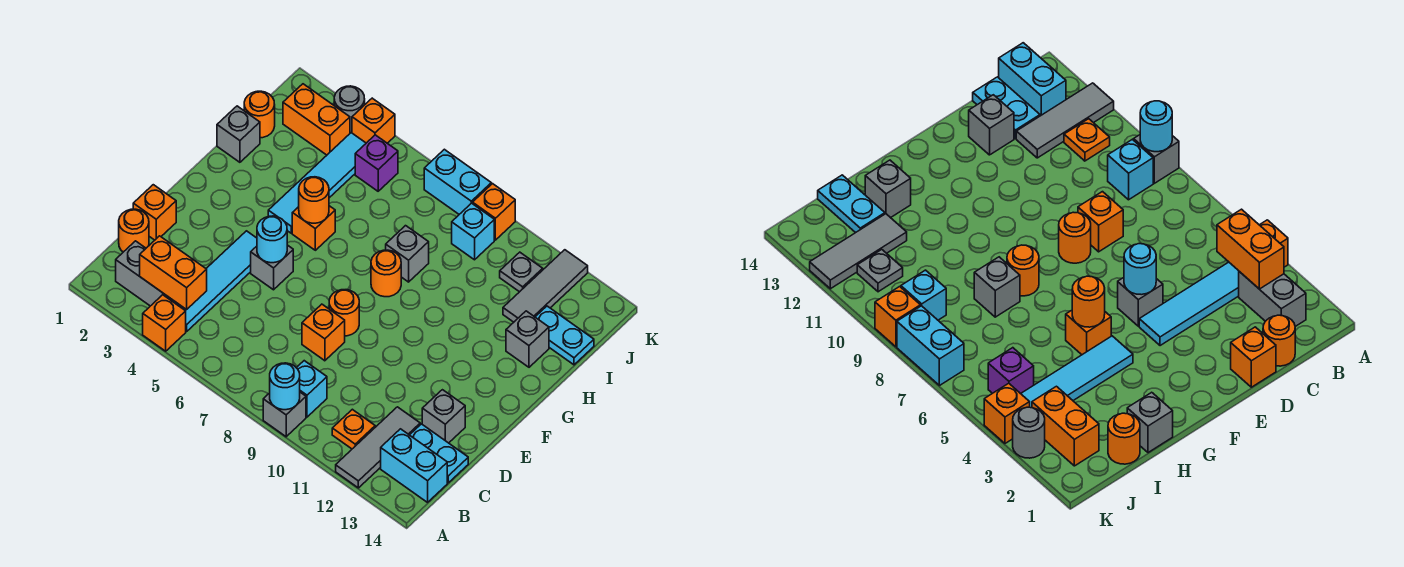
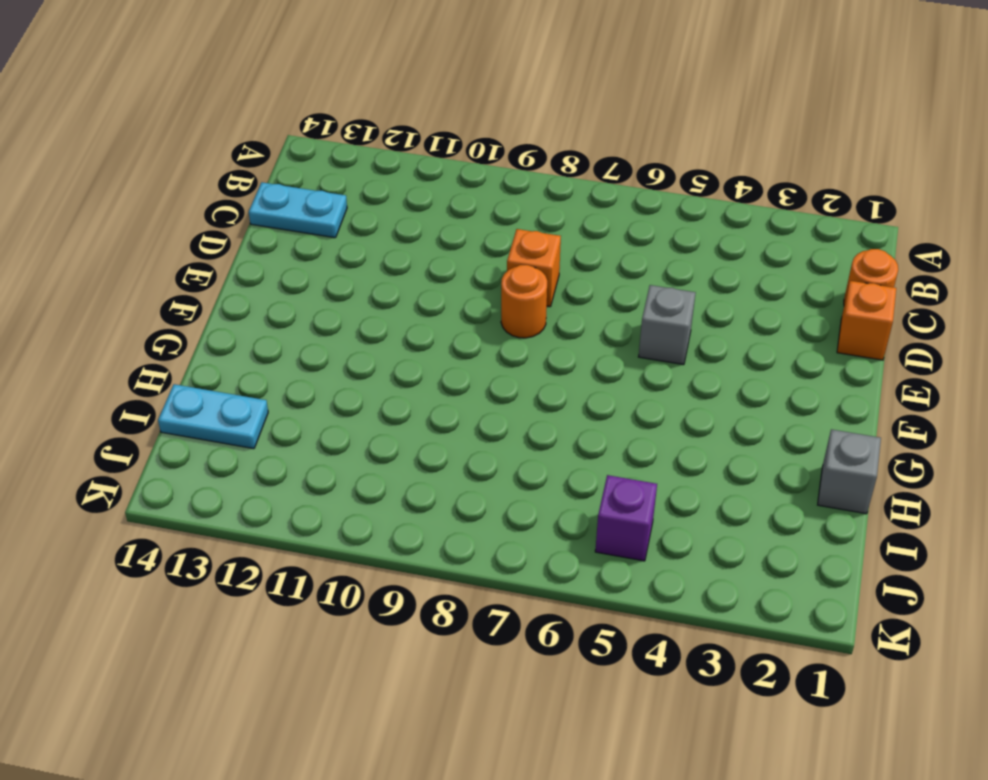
none -> orange 1x1 brick [143,295,186,351]
none -> grey 1x1 brick [263,392,306,437]
none -> grey 1x3 tile [336,407,420,488]
none -> grey 1x2 brick [116,241,172,306]

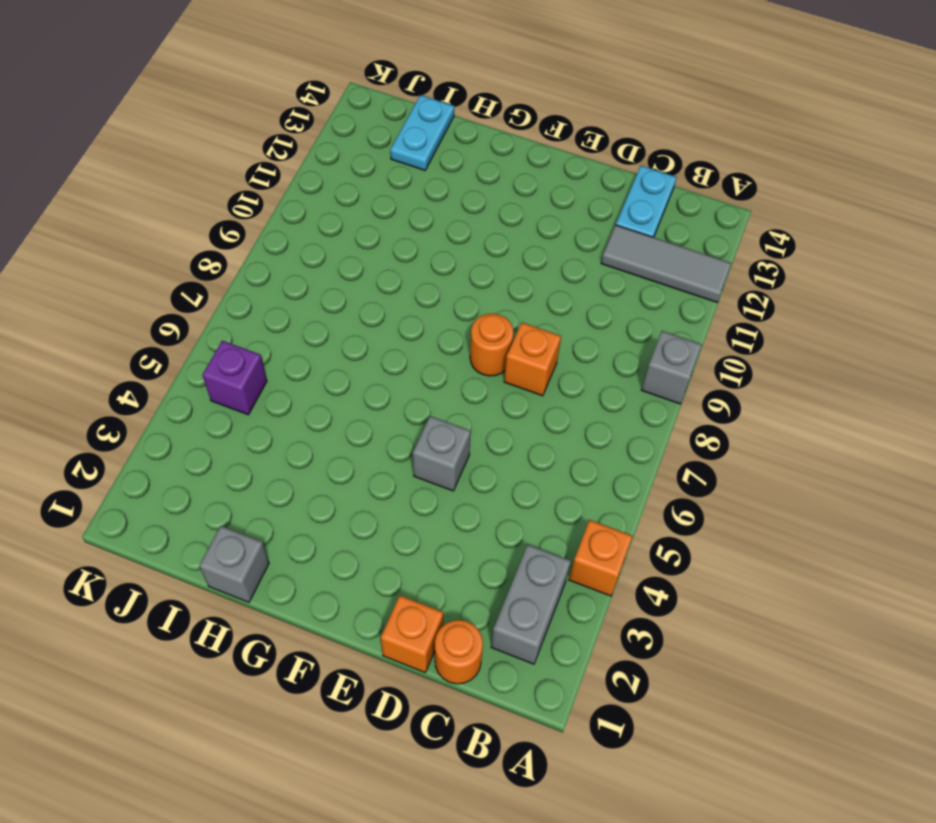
none -> cyan 1x4 tile [172,231,257,332]
none -> cyan 1x1 brick [297,361,327,417]
none -> orange 1x1 plate [332,409,375,449]
none -> cyan 1x2 brick [381,429,447,502]

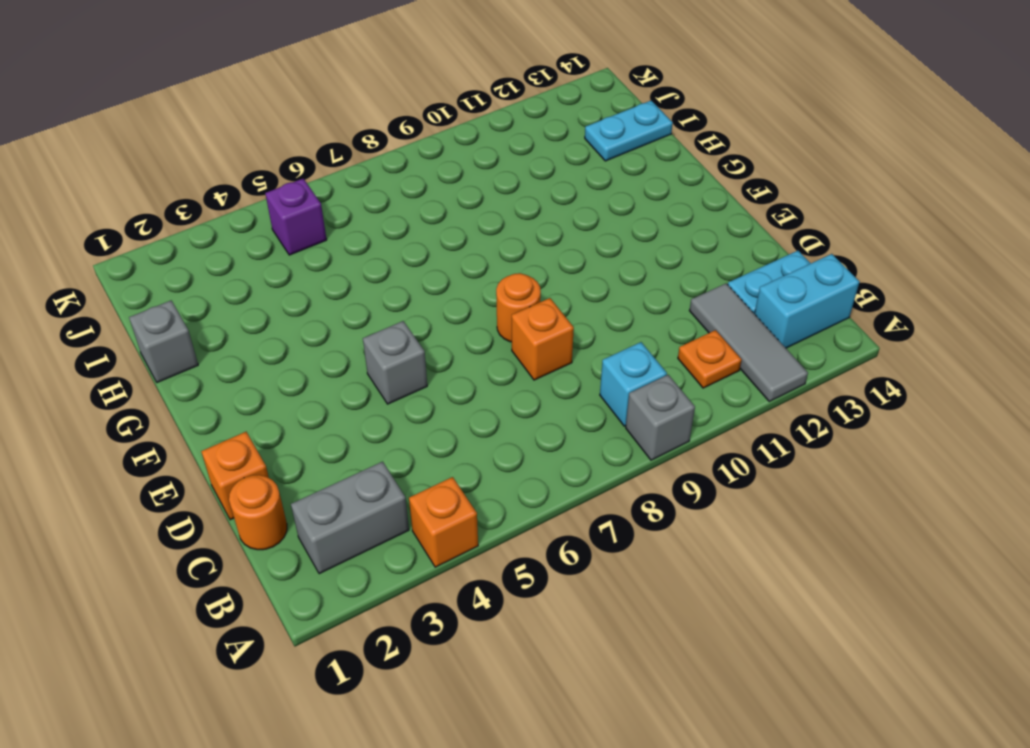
none -> cyan 1x4 tile [172,231,257,332]
none -> grey 1x1 brick [422,390,465,443]
none -> cyan 1x4 tile [268,133,366,233]
none -> orange 1x1 brick [292,206,335,250]

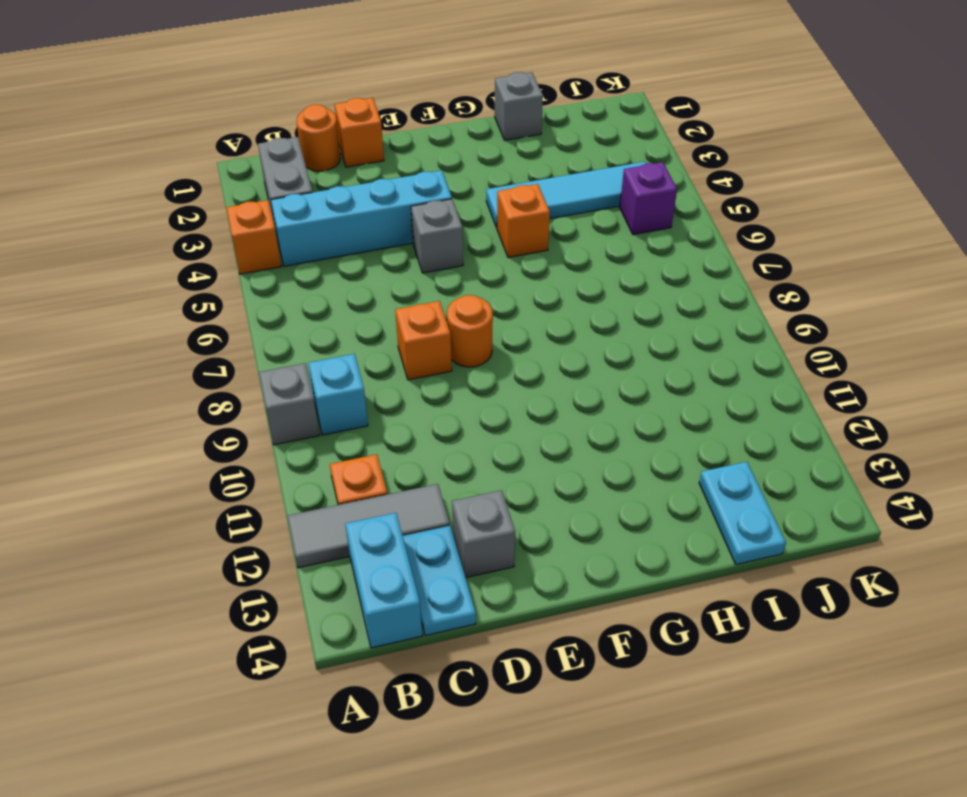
cyan 1x4 brick [271,170,452,266] -> cyan 1x4 tile [172,231,257,332]
none -> orange 1x1 round brick [371,250,401,297]
none -> grey 1x1 brick [386,226,429,282]
none -> grey 1x1 brick [506,311,549,367]
none -> orange 1x1 round brick [244,91,275,138]

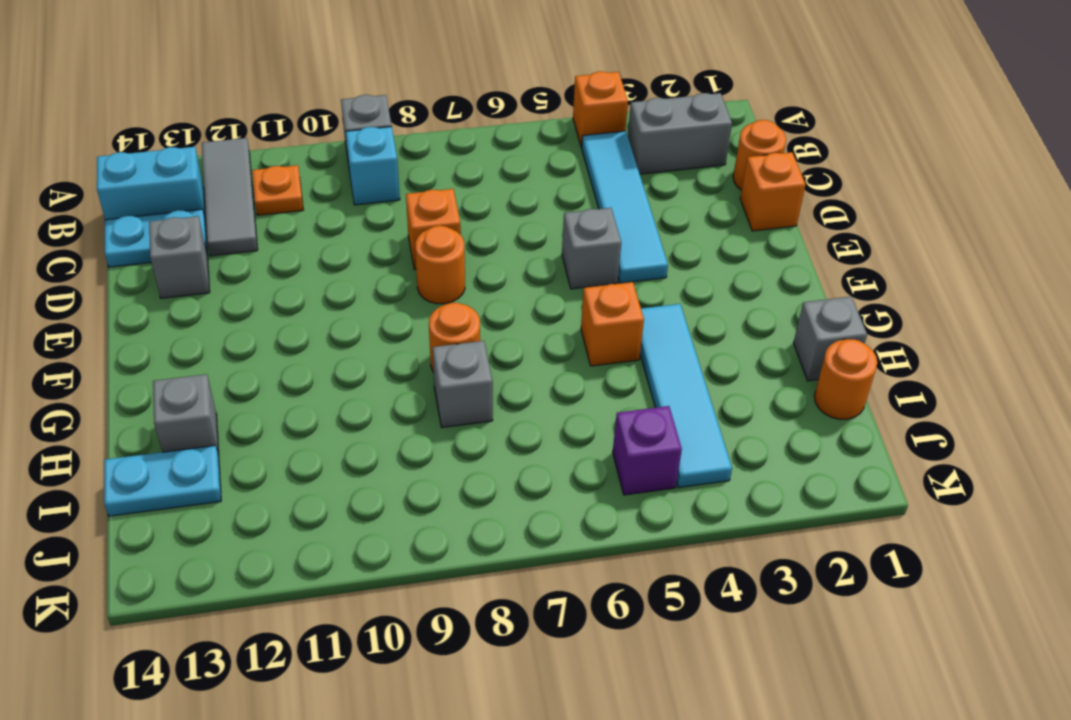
none -> grey 1x3 tile [503,250,588,322]
none -> orange 1x2 brick [283,84,350,155]
none -> cyan 1x1 brick [452,203,494,260]
none -> grey 1x1 plate [500,252,543,292]

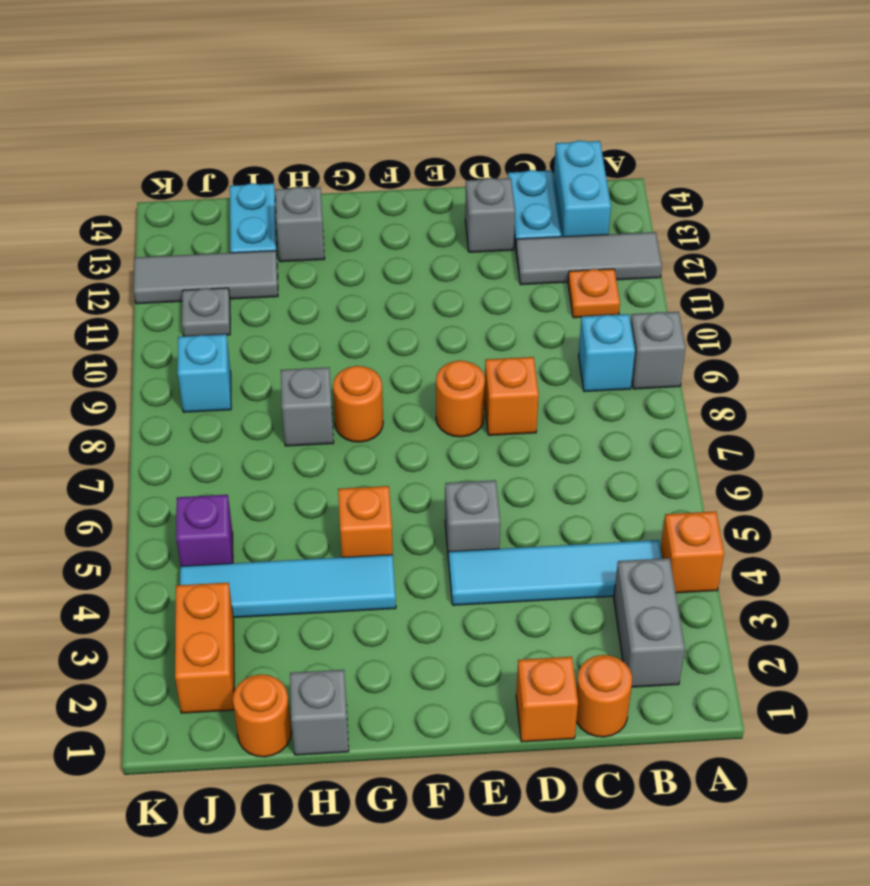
none -> grey 1x1 round brick [334,86,365,133]
none -> orange 1x1 brick [352,98,395,143]
none -> cyan 1x2 brick [424,149,491,214]
none -> orange 1x1 brick [473,184,515,240]

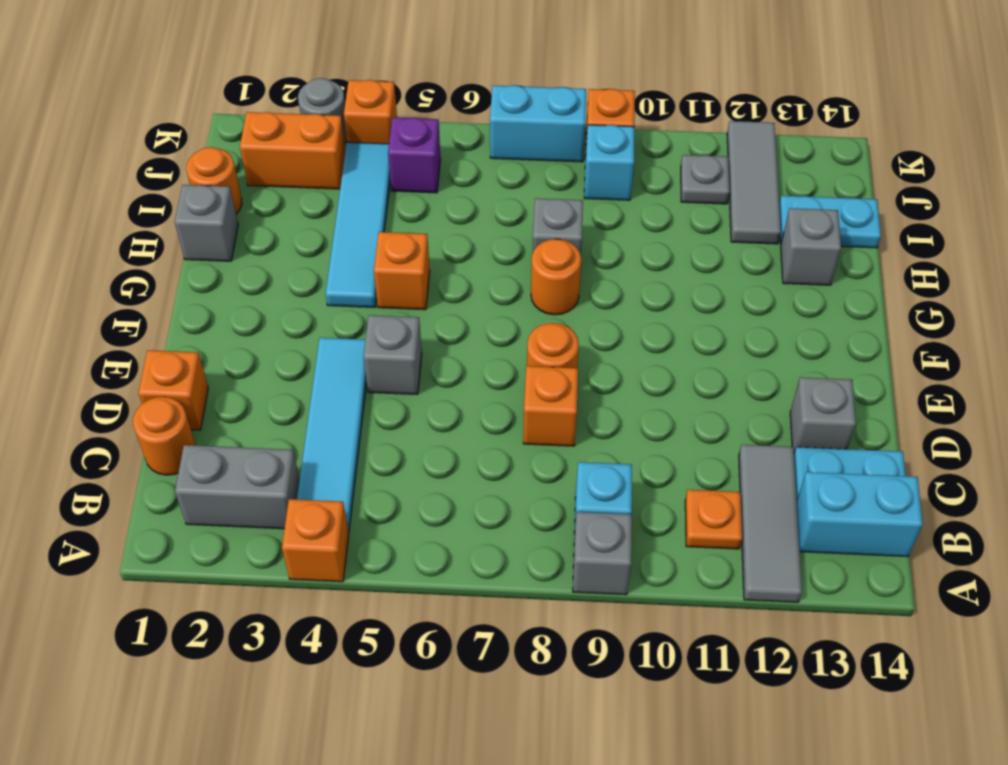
none -> cyan 1x1 round brick [270,363,300,410]
none -> orange 1x2 brick [140,236,207,309]
none -> cyan 1x1 round brick [257,216,287,263]
none -> orange 1x1 round brick [299,177,329,223]

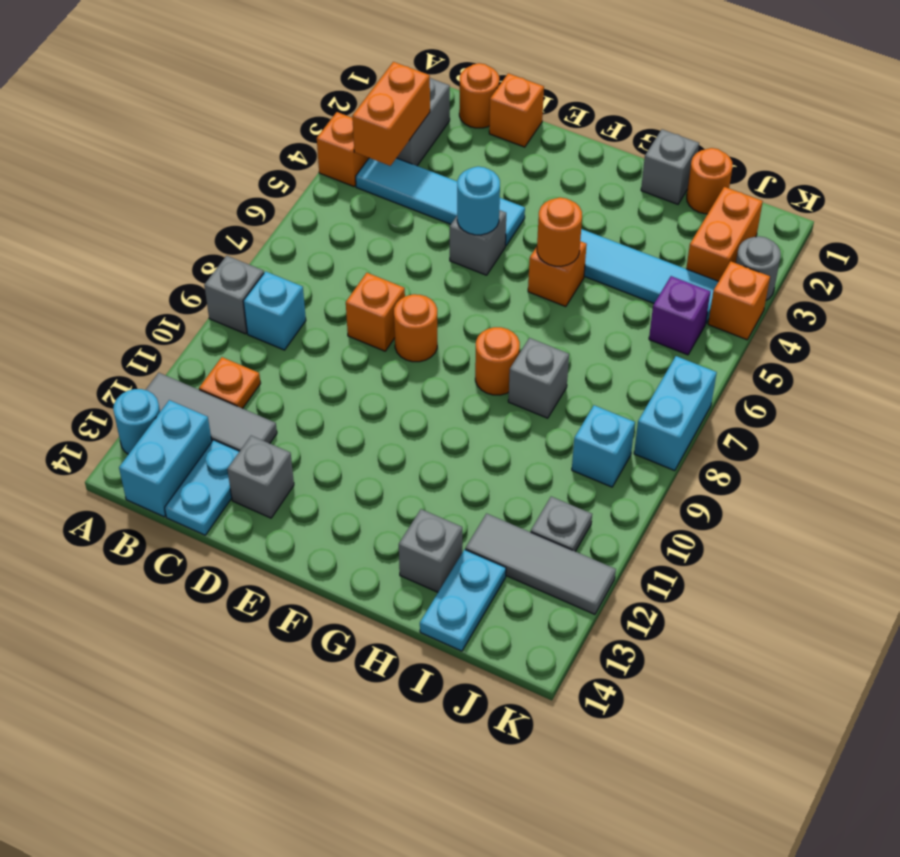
cyan 1x1 round brick [113,389,160,454] -> cyan 1x1 round brick moved to [270,363,300,410]
none -> orange 1x1 brick [473,184,515,240]

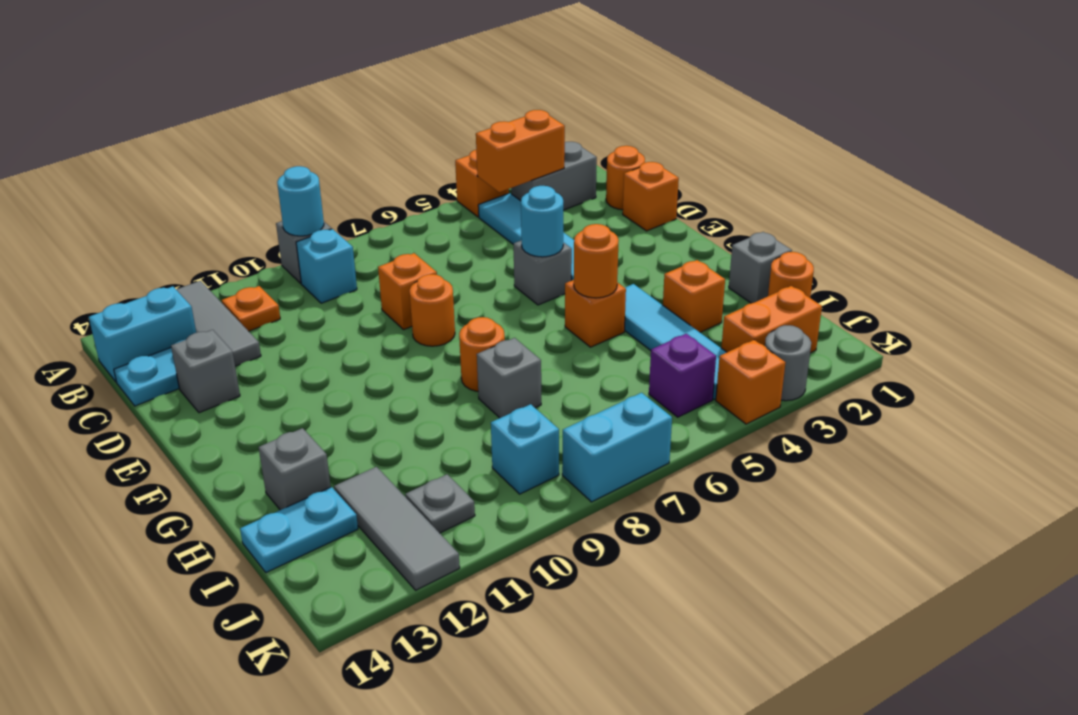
orange 1x1 brick [663,260,725,332] -> orange 1x1 brick moved to [473,184,515,240]

